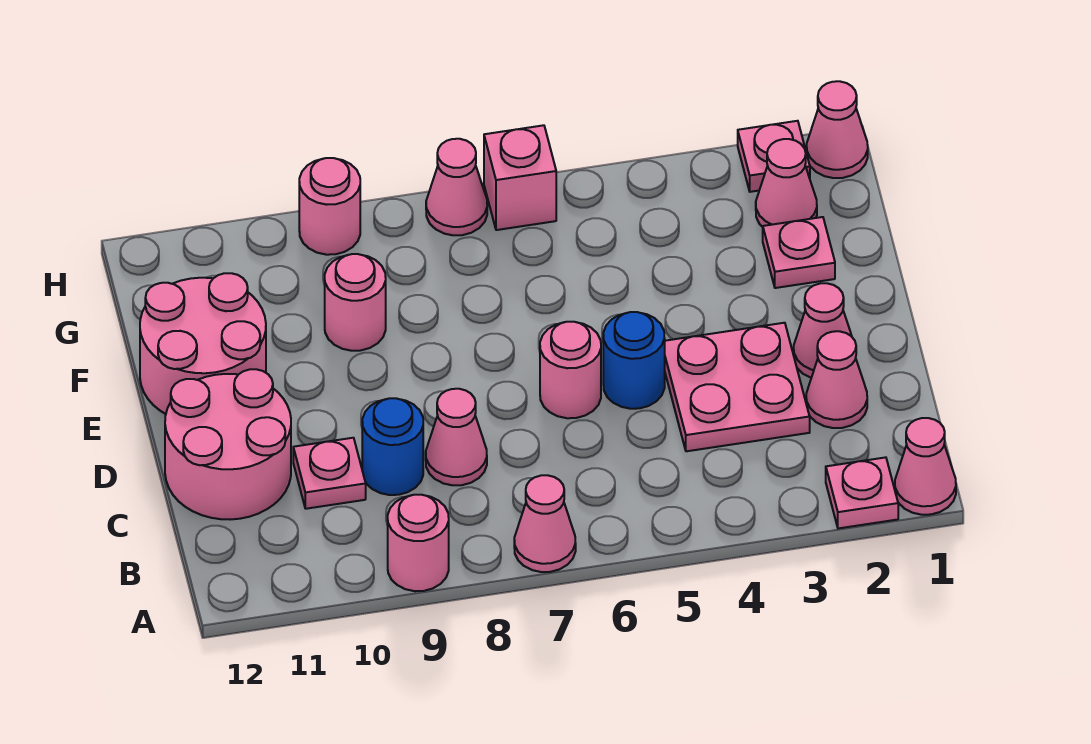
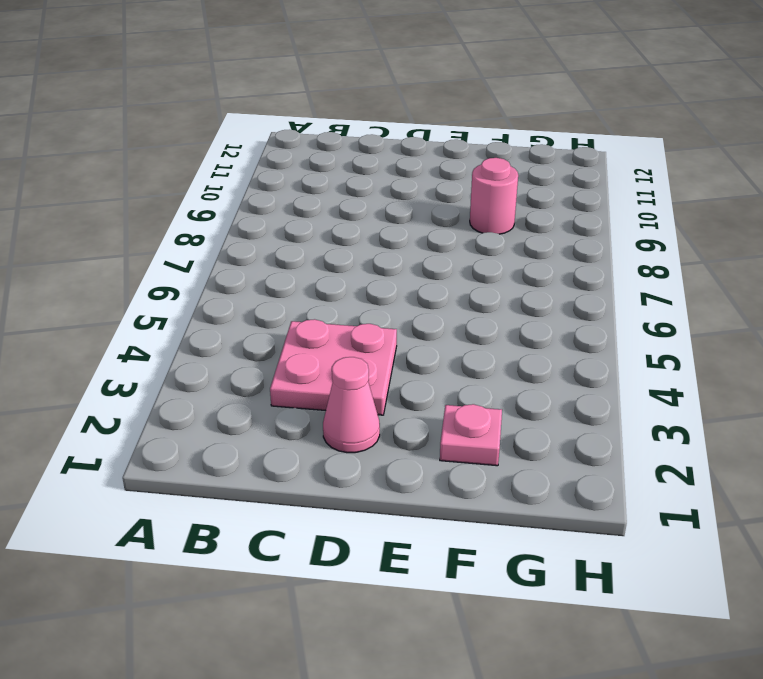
none -> pink 1x1 cone [895,418,956,515]
none -> pink 1x1 plate [826,457,898,528]
none -> pink 1x1 cone [514,475,576,572]

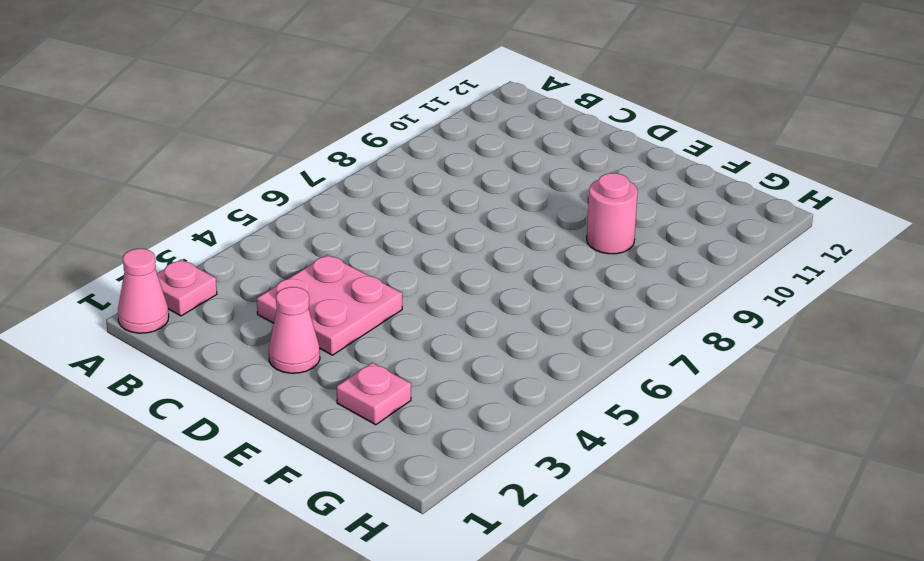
none -> pink 1x1 cone [514,475,576,572]
none -> pink 1x1 round brick [388,495,449,591]
none -> pink 1x1 cone [806,331,867,428]

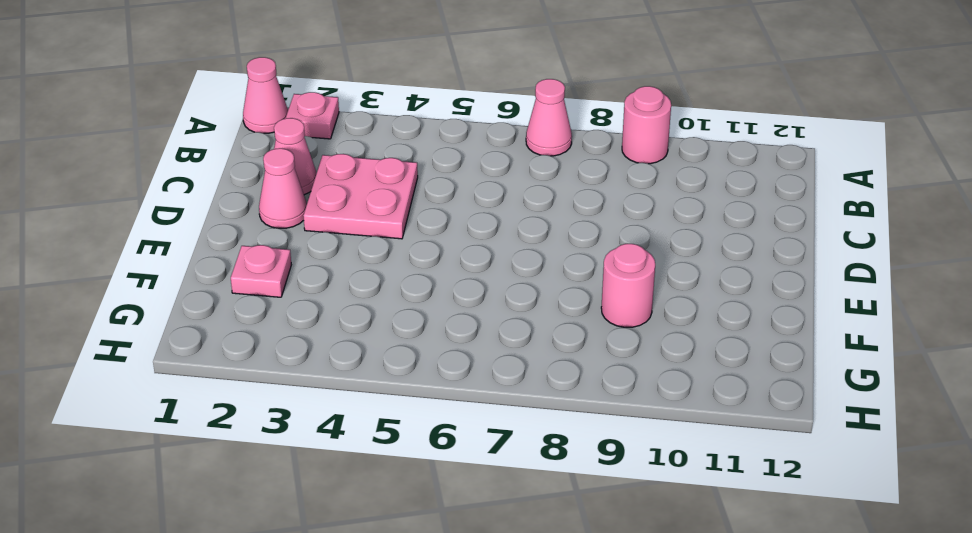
none -> pink 1x1 cone [426,389,487,485]
none -> blue 1x1 round brick [362,398,423,495]
none -> pink 1x1 plate [293,438,366,509]

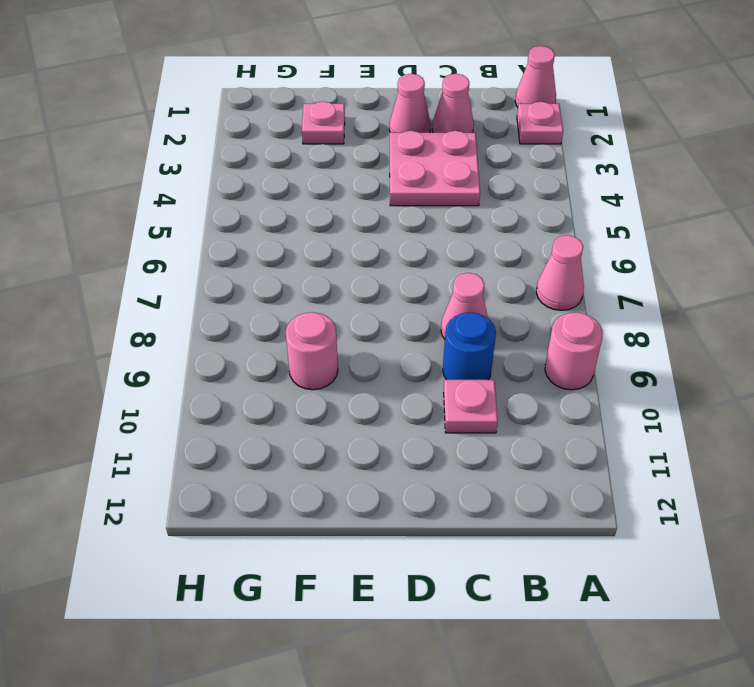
none -> pink 2x2 round brick [165,369,291,520]
none -> blue 1x1 round brick [603,312,665,409]
none -> pink 1x1 round brick [540,322,601,418]

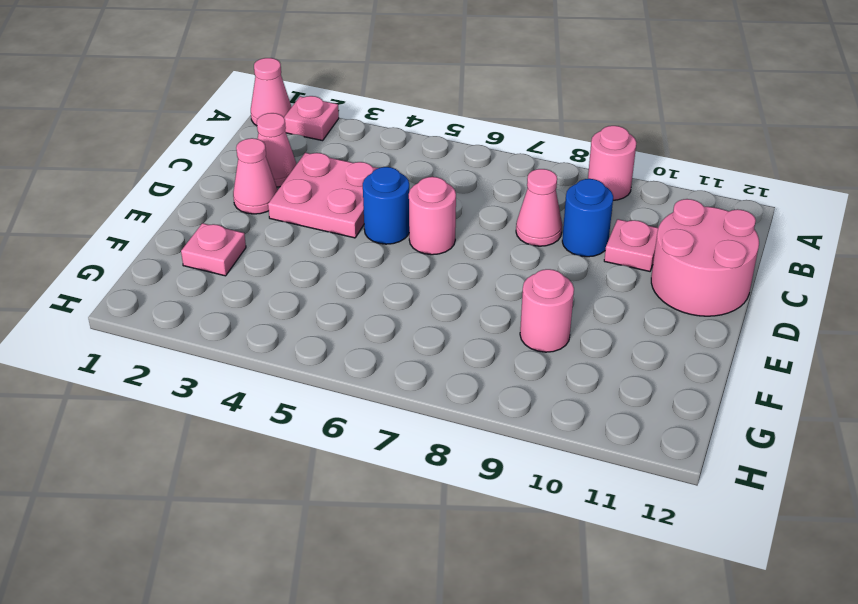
none -> pink 1x1 cone [514,475,576,572]
none -> pink 2x2 round brick [140,273,266,414]
none -> pink 1x1 cone [756,139,817,227]

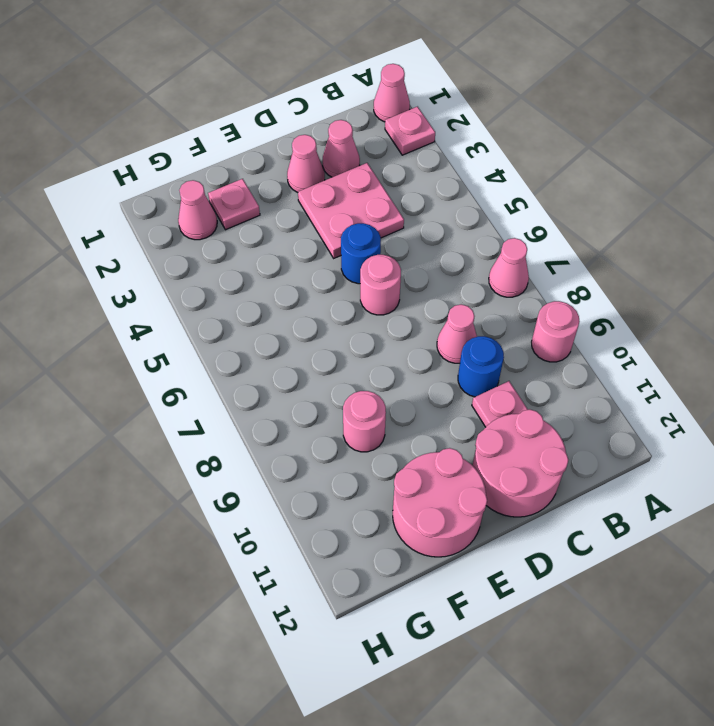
none -> pink 1x1 cone [807,81,868,178]
none -> pink 1x1 plate [738,121,810,192]
none -> pink 1x1 brick [484,125,556,230]

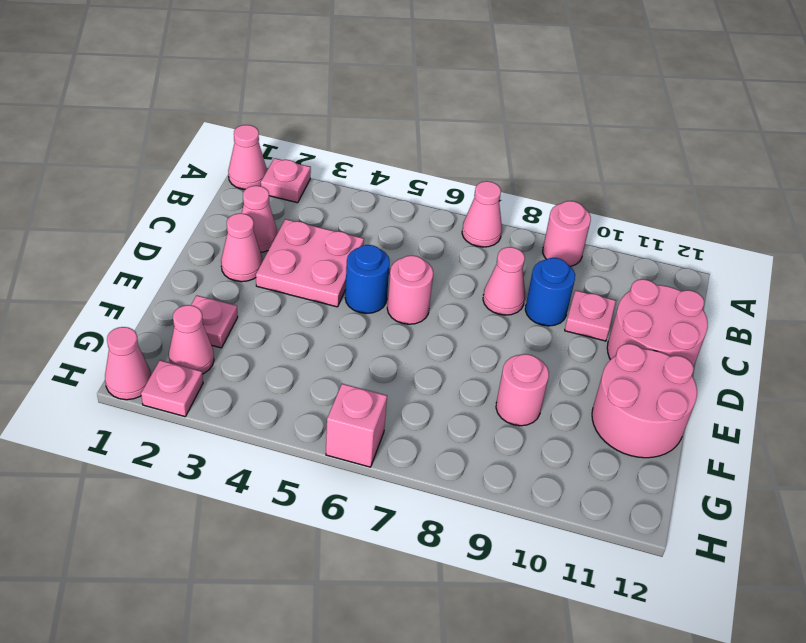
none -> pink 1x1 cone [426,139,487,235]
none -> pink 1x1 round brick [299,158,360,255]

